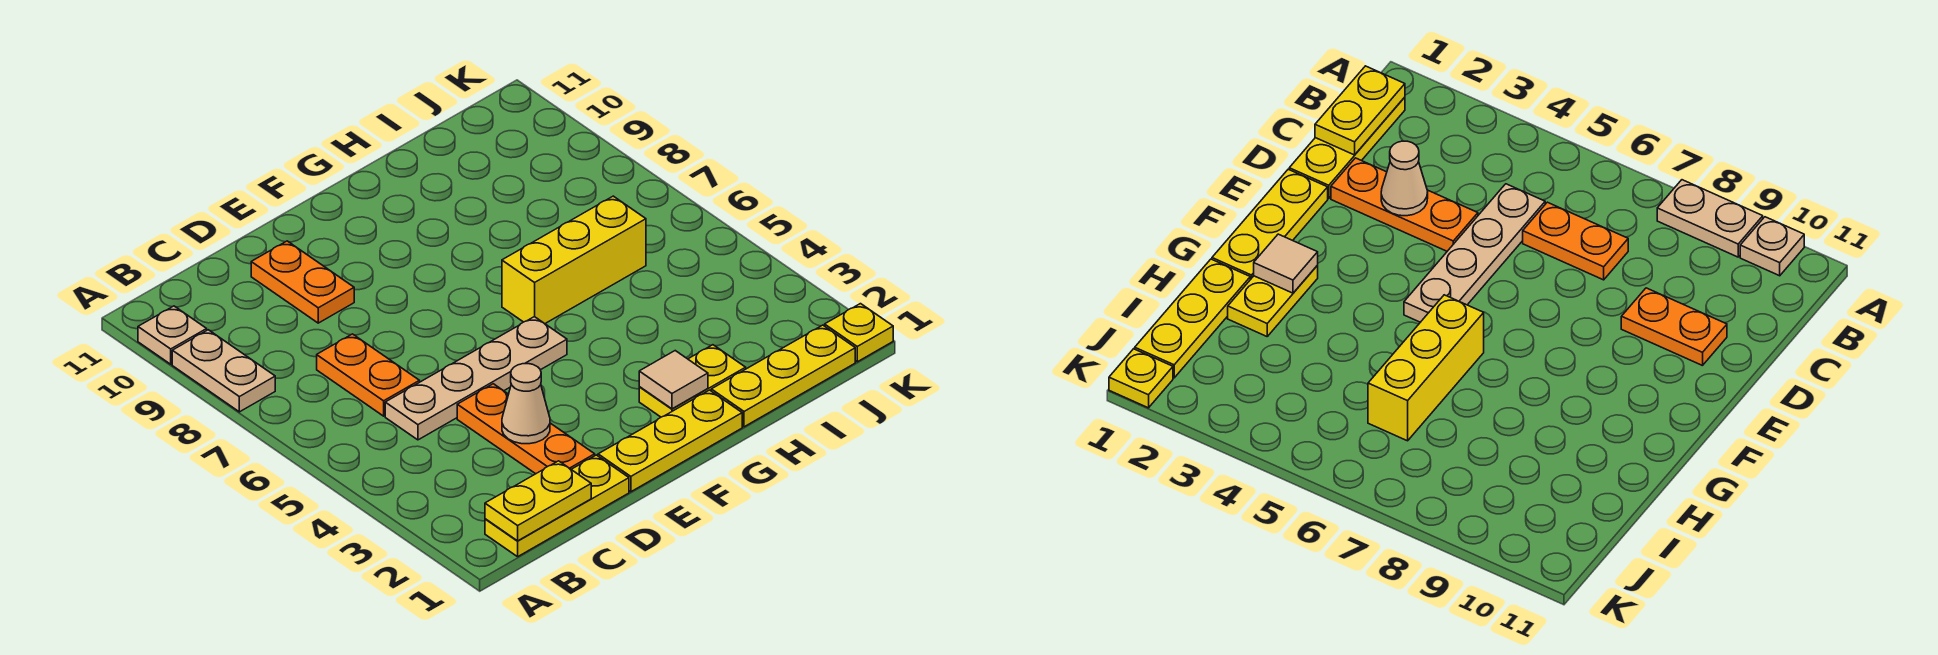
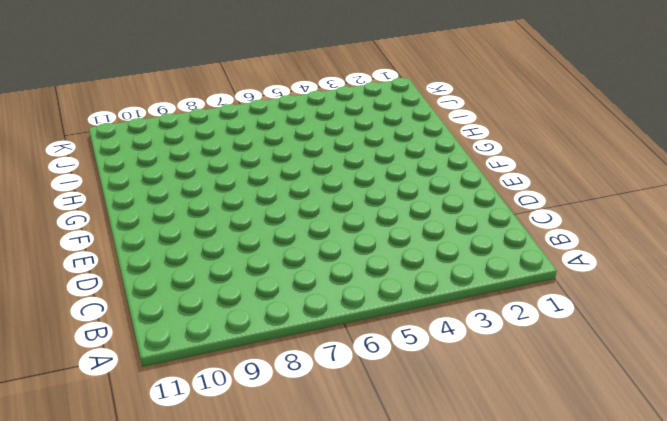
none -> tan 1x2 plate [172,330,275,412]
none -> tan 1x1 plate [138,306,207,364]
none -> yellow 1x3 plate [485,455,629,557]

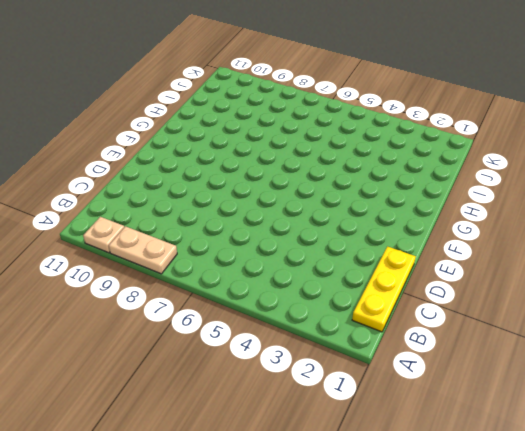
none -> tan 1x4 plate [385,317,567,440]
none -> orange 1x2 plate [317,334,420,416]
none -> orange 1x3 plate [457,384,595,474]

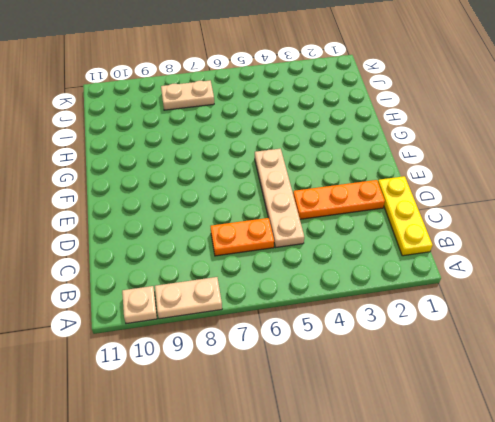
tan 1x2 plate [161,81,214,110] -> none
none -> orange 1x2 plate [251,241,354,323]
none -> yellow 1x3 plate [598,390,742,492]
none -> yellow 1x2 plate [639,345,746,417]

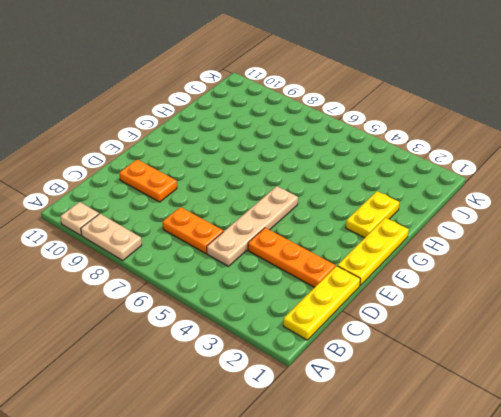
none -> yellow 1x3 brick [502,196,646,324]
none -> yellow 1x3 plate [711,325,855,427]
none -> yellow 1x1 plate [825,304,893,362]

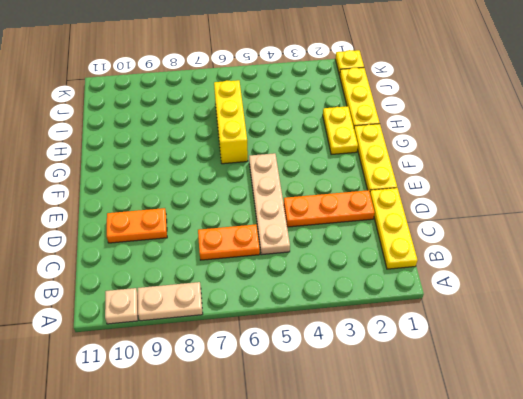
none -> yellow 1x2 plate [485,461,591,541]
none -> tan 1x1 cone [502,364,550,444]
none -> tan 1x1 tile [639,351,708,409]

